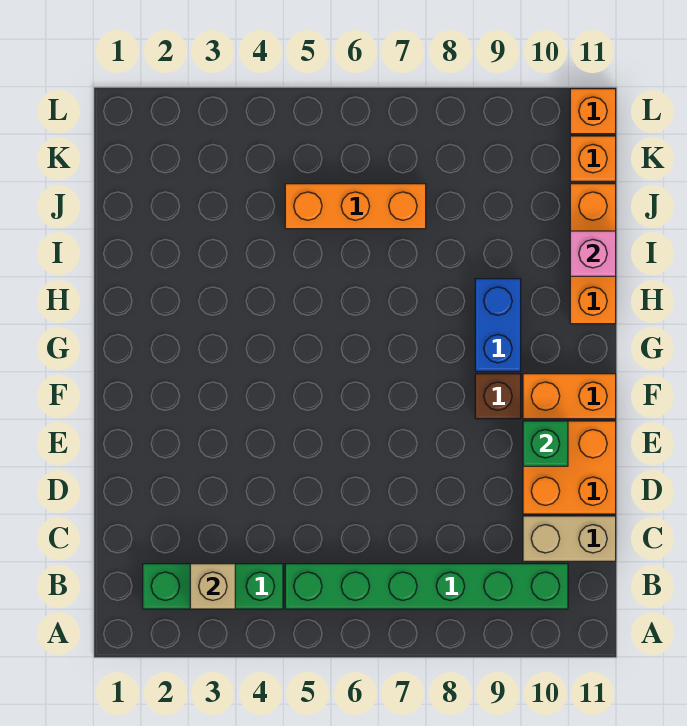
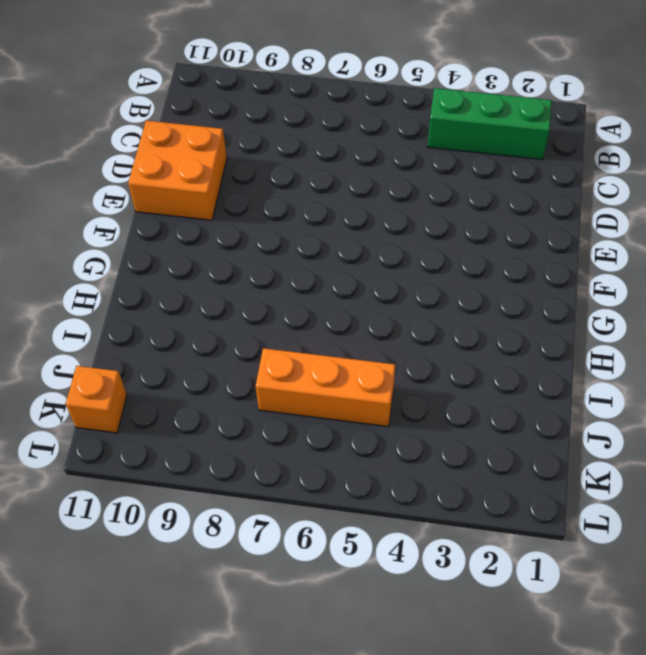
none -> green 1x6 brick [285,564,568,609]
none -> tan 1x2 brick [523,516,616,561]
none -> brown 1x1 brick [475,374,521,419]

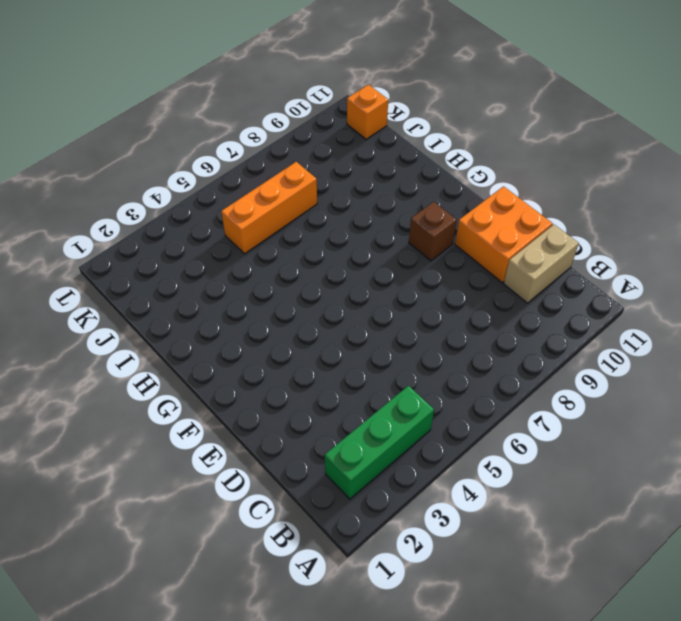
none -> green 1x6 brick [285,564,568,609]
none -> orange 1x2 brick [523,374,616,419]
none -> blue 1x2 brick [475,279,521,371]

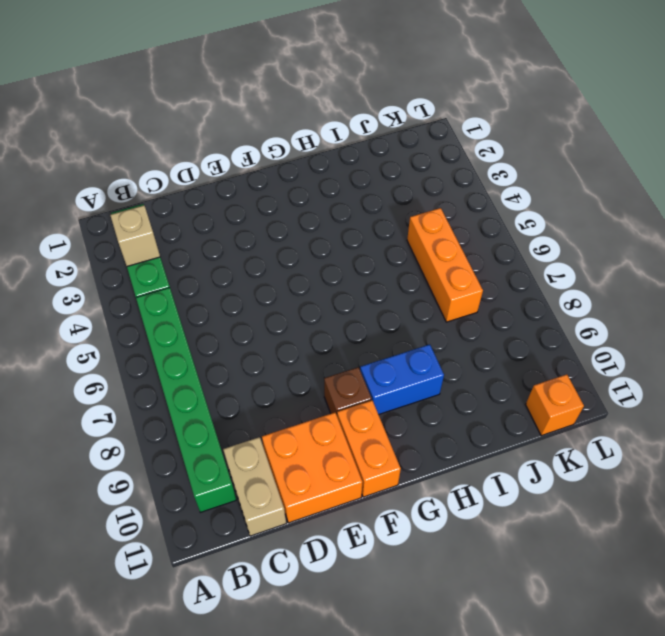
none -> orange 1x3 brick [570,184,616,324]
none -> orange 1x1 brick [570,89,616,134]
none -> green 1x1 brick [523,421,568,466]

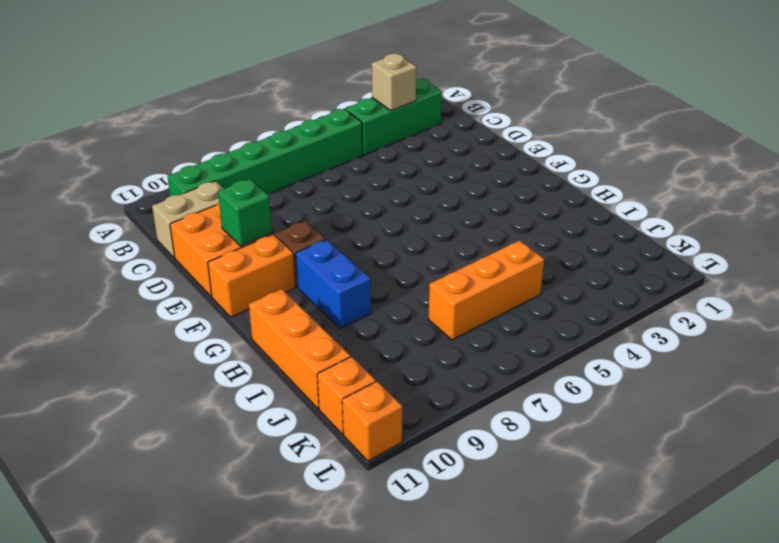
none -> pink 1x1 brick [570,231,616,276]

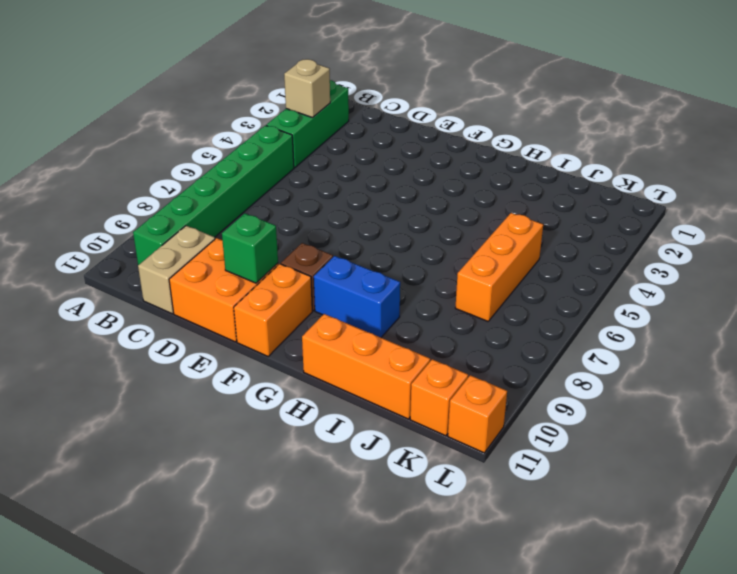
none -> pink 1x1 brick [570,231,616,276]

